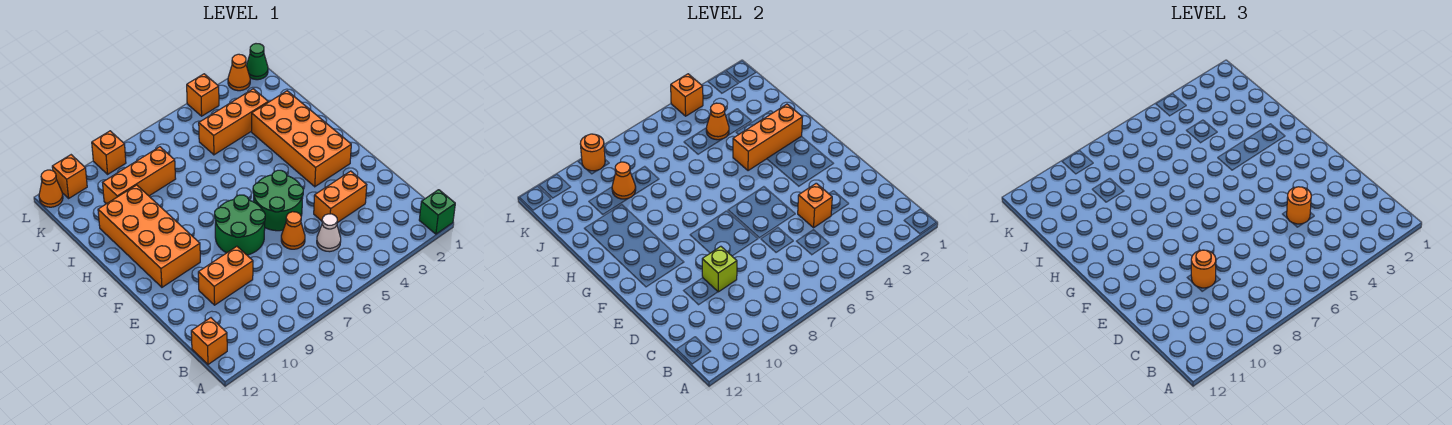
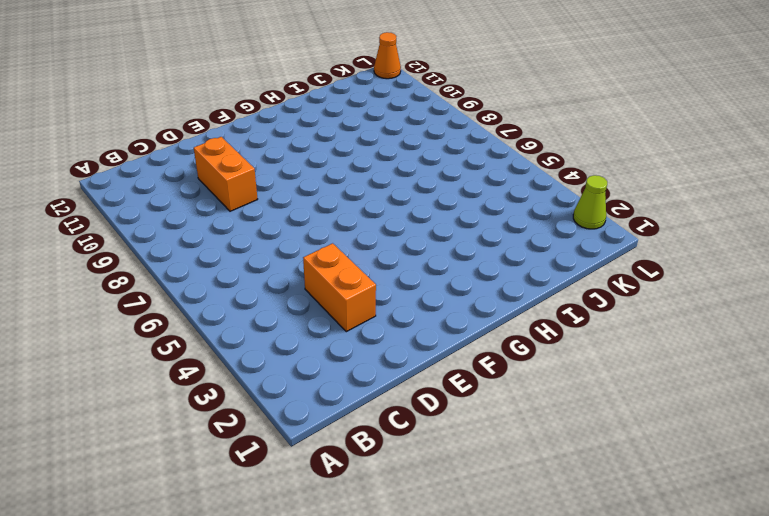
lime 1x1 cone [573,175,607,229] -> orange 1x1 cone [228,54,250,91]
none -> green 1x1 brick [419,190,455,234]
none -> orange 1x1 brick [191,318,227,364]
none -> white 1x1 cone [317,214,341,252]

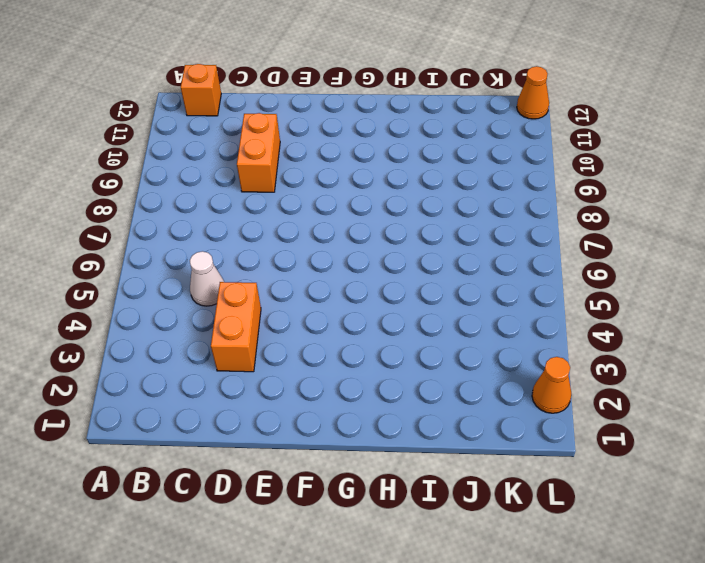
none -> green 1x1 brick [419,190,455,234]
none -> orange 1x1 cone [281,212,305,249]
none -> green 2x2 round brick [253,170,303,231]

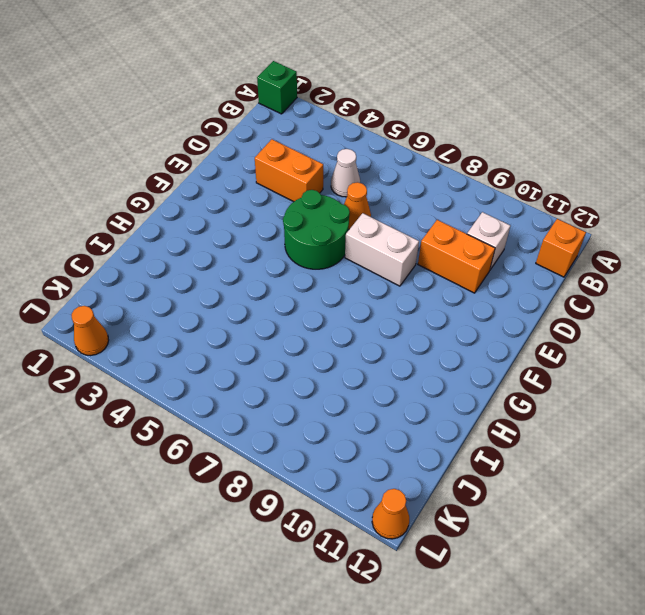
white 1x1 brick [467,212,510,270] -> none
white 1x2 brick [345,213,419,286] -> green 2x2 round brick [214,195,265,255]
none -> orange 2x4 brick [252,91,351,187]
none -> orange 2x4 brick [98,185,200,287]
none -> orange 1x3 brick [199,89,268,155]

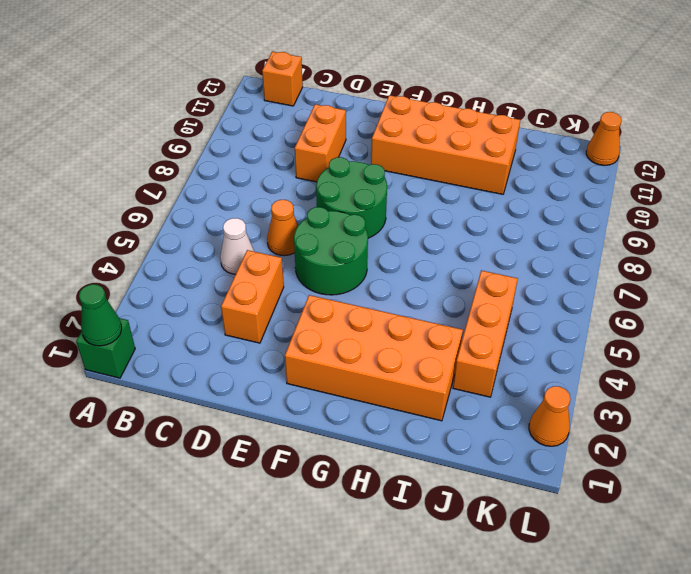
green 1x1 cone [79,284,122,346] -> green 1x1 cone moved to [246,44,268,80]
none -> orange 1x3 brick [103,147,176,204]
none -> orange 1x1 brick [187,74,219,116]
none -> orange 1x1 brick [92,131,126,174]

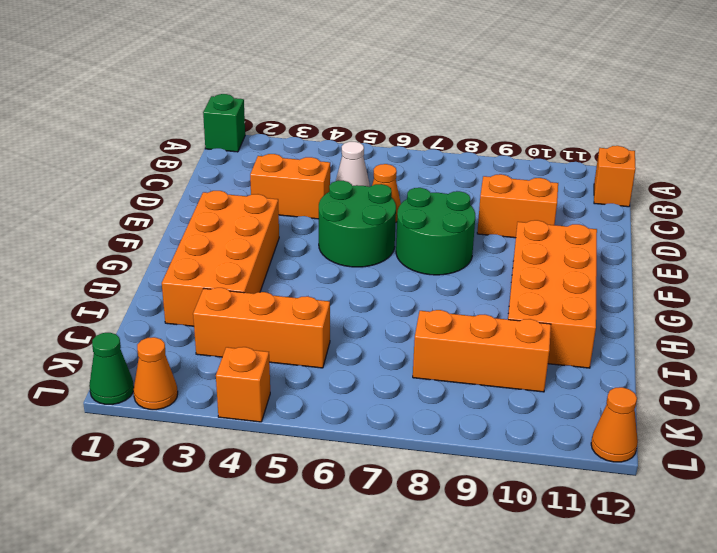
none -> orange 1x1 brick [92,131,126,174]
none -> orange 1x1 brick [52,155,87,198]
none -> orange 1x1 brick [798,183,832,228]

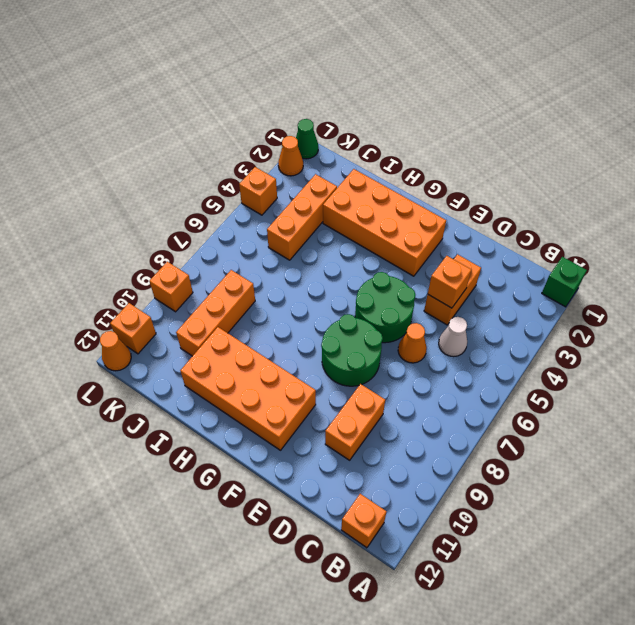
none -> lime 1x1 brick [702,246,737,292]
none -> orange 1x3 brick [733,104,802,171]
none -> orange 1x1 cone [706,103,729,140]

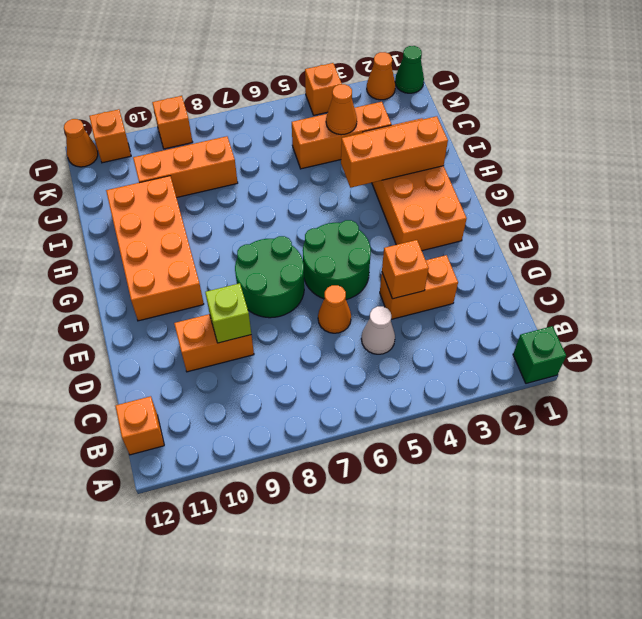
none -> orange 1x1 cone [612,162,636,199]
none -> orange 1x1 brick [671,74,703,116]
none -> orange 1x1 round brick [580,134,605,171]

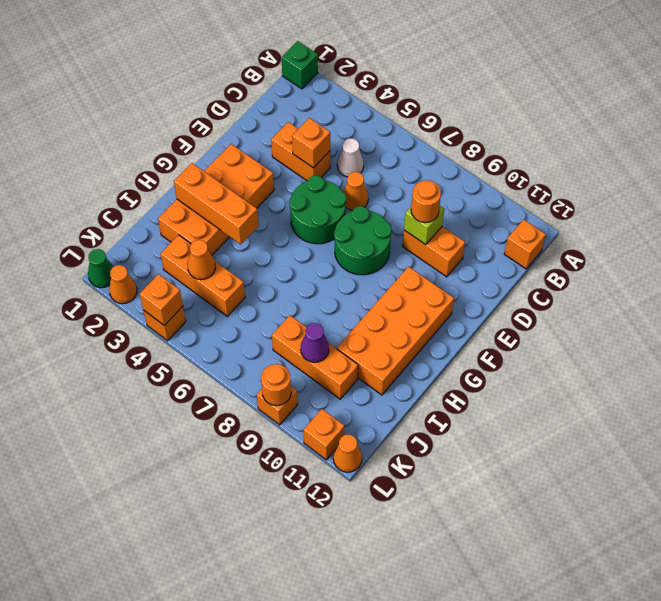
purple 1x1 cone [301,323,329,362] -> orange 1x1 cone [612,162,636,199]
none -> orange 1x1 round brick [1287,187,1311,224]

